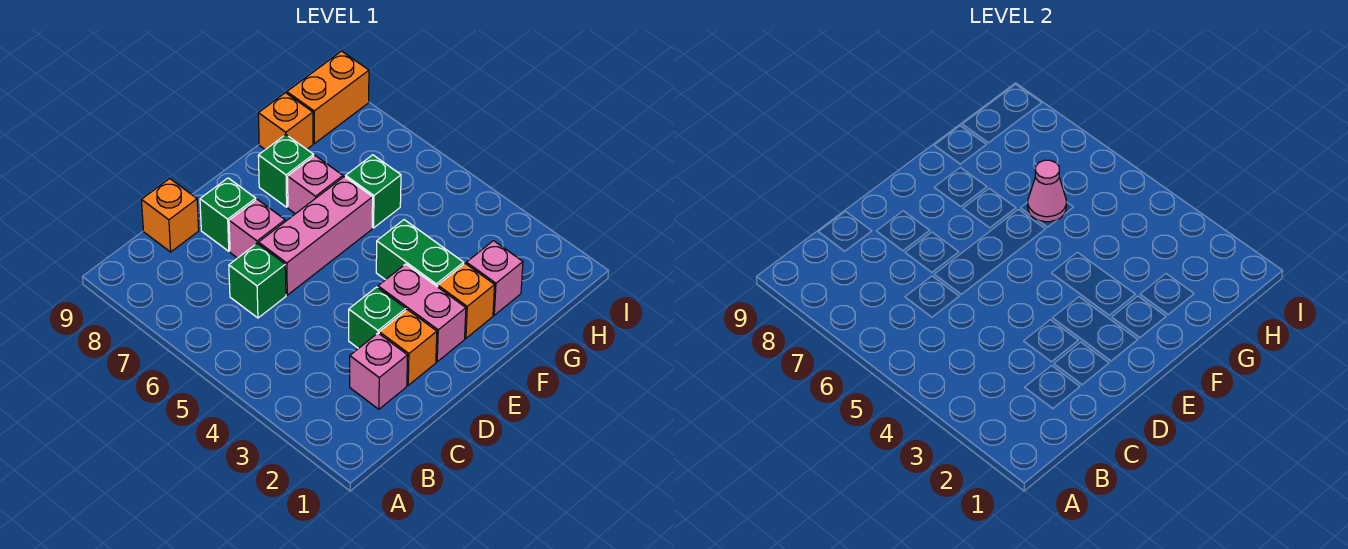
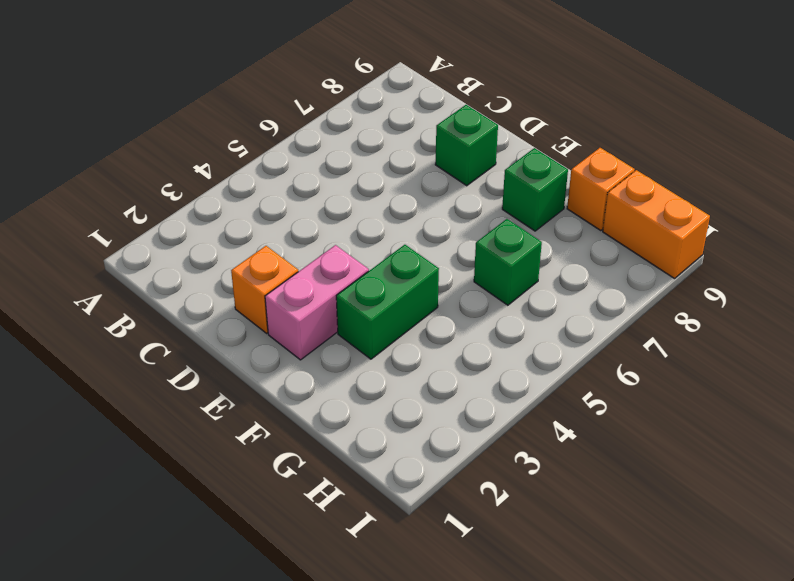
none -> pink 1x1 brick [350,333,408,409]
none -> green 1x1 brick [229,244,286,318]
none -> orange 1x1 brick [142,179,199,252]

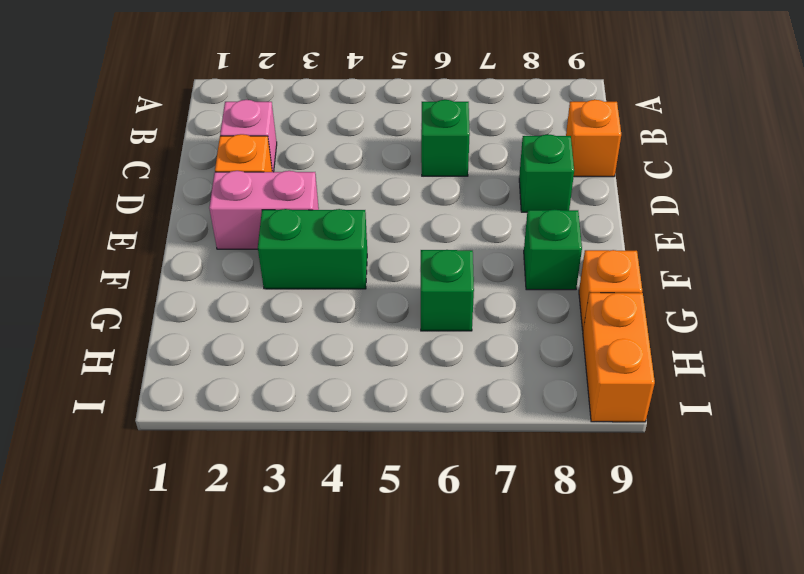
none -> green 1x1 brick [349,287,406,349]
none -> pink 1x3 brick [259,177,373,295]
none -> pink 1x1 brick [229,199,285,258]

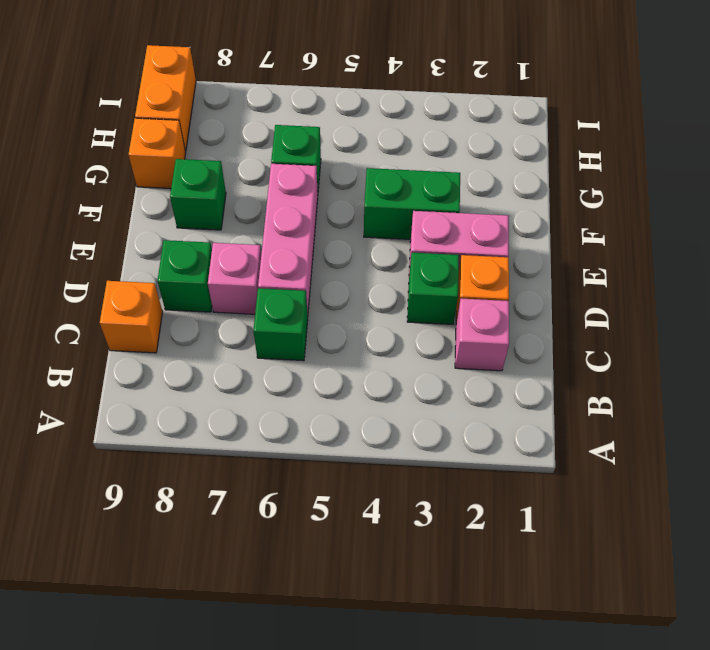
none -> orange 1x1 brick [438,264,495,338]
none -> pink 1x1 brick [288,156,343,214]
none -> pink 1x1 brick [466,241,523,315]

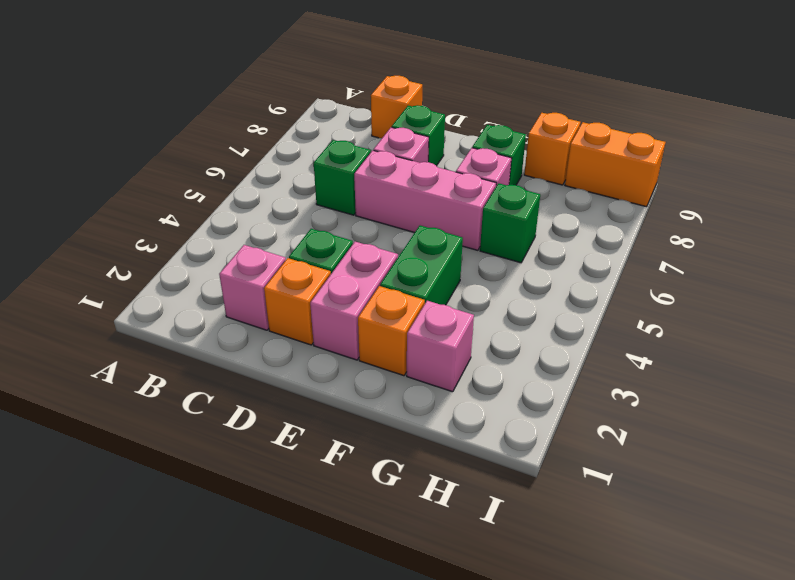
none -> pink 1x1 cone [1028,160,1066,222]

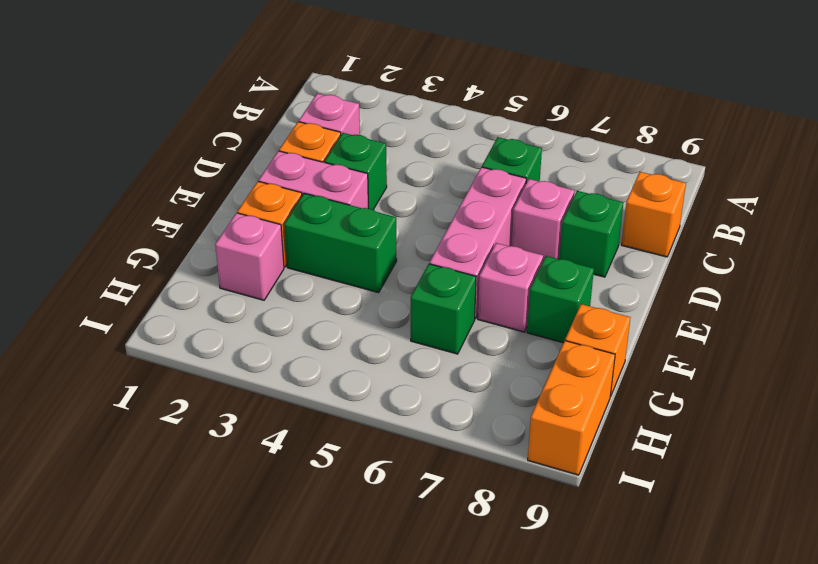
none -> pink 1x1 cone [1028,160,1066,222]

